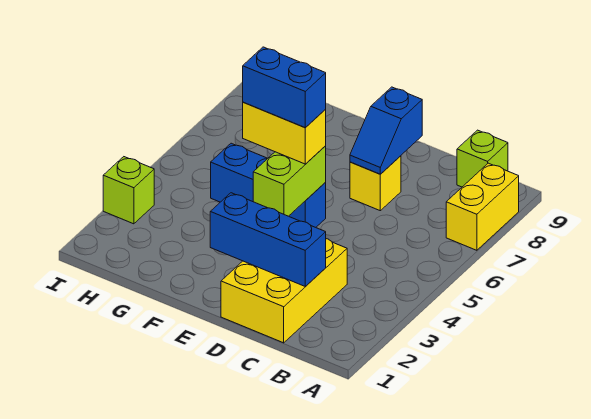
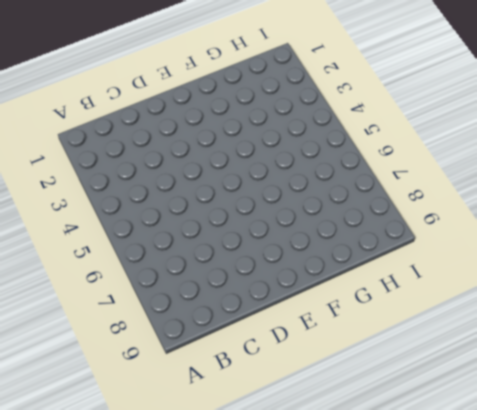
none -> yellow 1x2 brick [446,163,519,250]
none -> lime 1x1 brick [457,130,508,187]

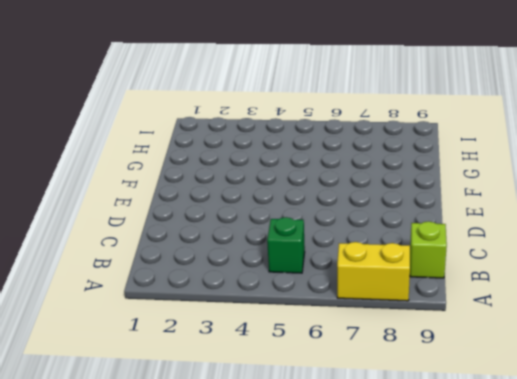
green 1x1 brick [267,217,305,273] -> none
none -> yellow 2x3 brick [221,239,347,343]
none -> yellow 1x1 brick [350,156,401,211]

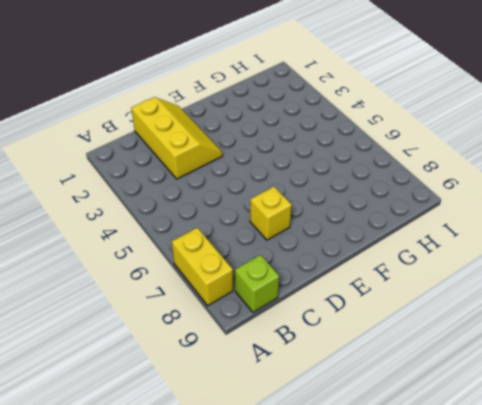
yellow 2x3 slope [131,97,223,179] -> yellow 2x3 brick [221,239,347,343]
none -> blue 1x3 brick [211,143,326,227]
none -> lime 1x1 brick [103,157,154,224]

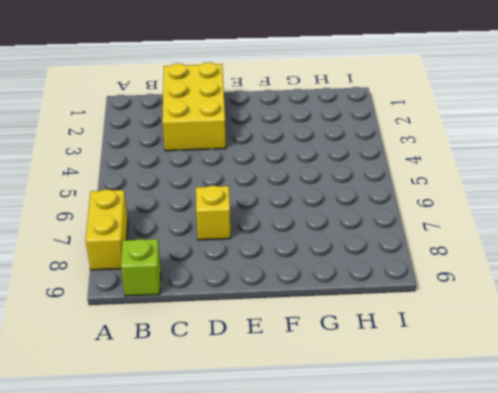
none -> blue 1x3 brick [211,143,326,227]
none -> lime 1x1 brick [103,157,154,224]

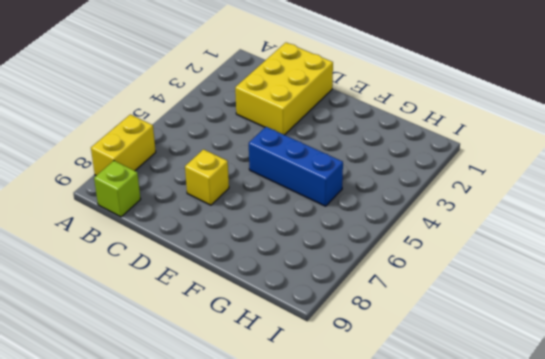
none -> lime 1x1 brick [103,157,154,224]
none -> blue 1x3 brick [210,193,326,286]

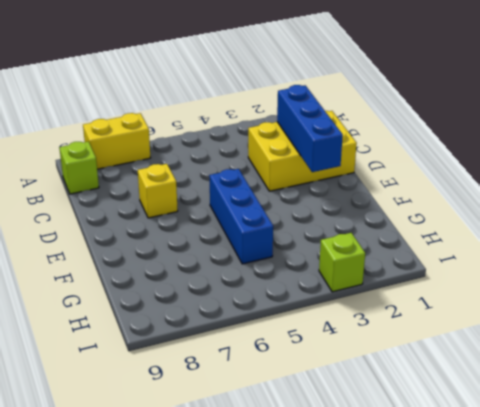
none -> blue 1x2 slope [350,87,422,174]
none -> lime 1x2 brick [253,146,326,216]

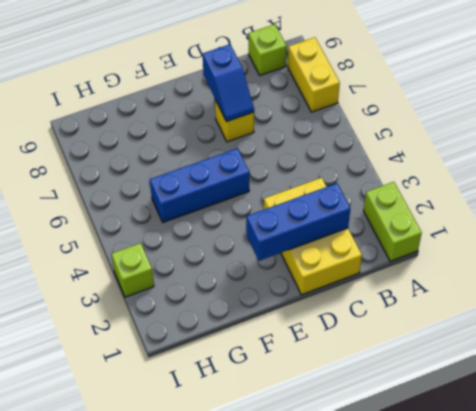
lime 1x2 brick [364,182,422,261] -> lime 1x2 brick moved to [253,146,326,216]
none -> yellow 1x2 brick [243,102,326,164]
none -> blue 1x2 brick [243,47,326,128]

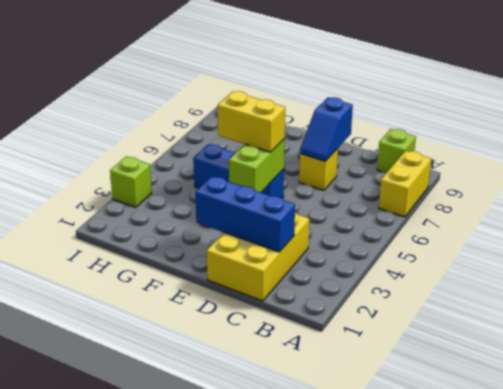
none -> blue 1x2 brick [243,47,326,128]

